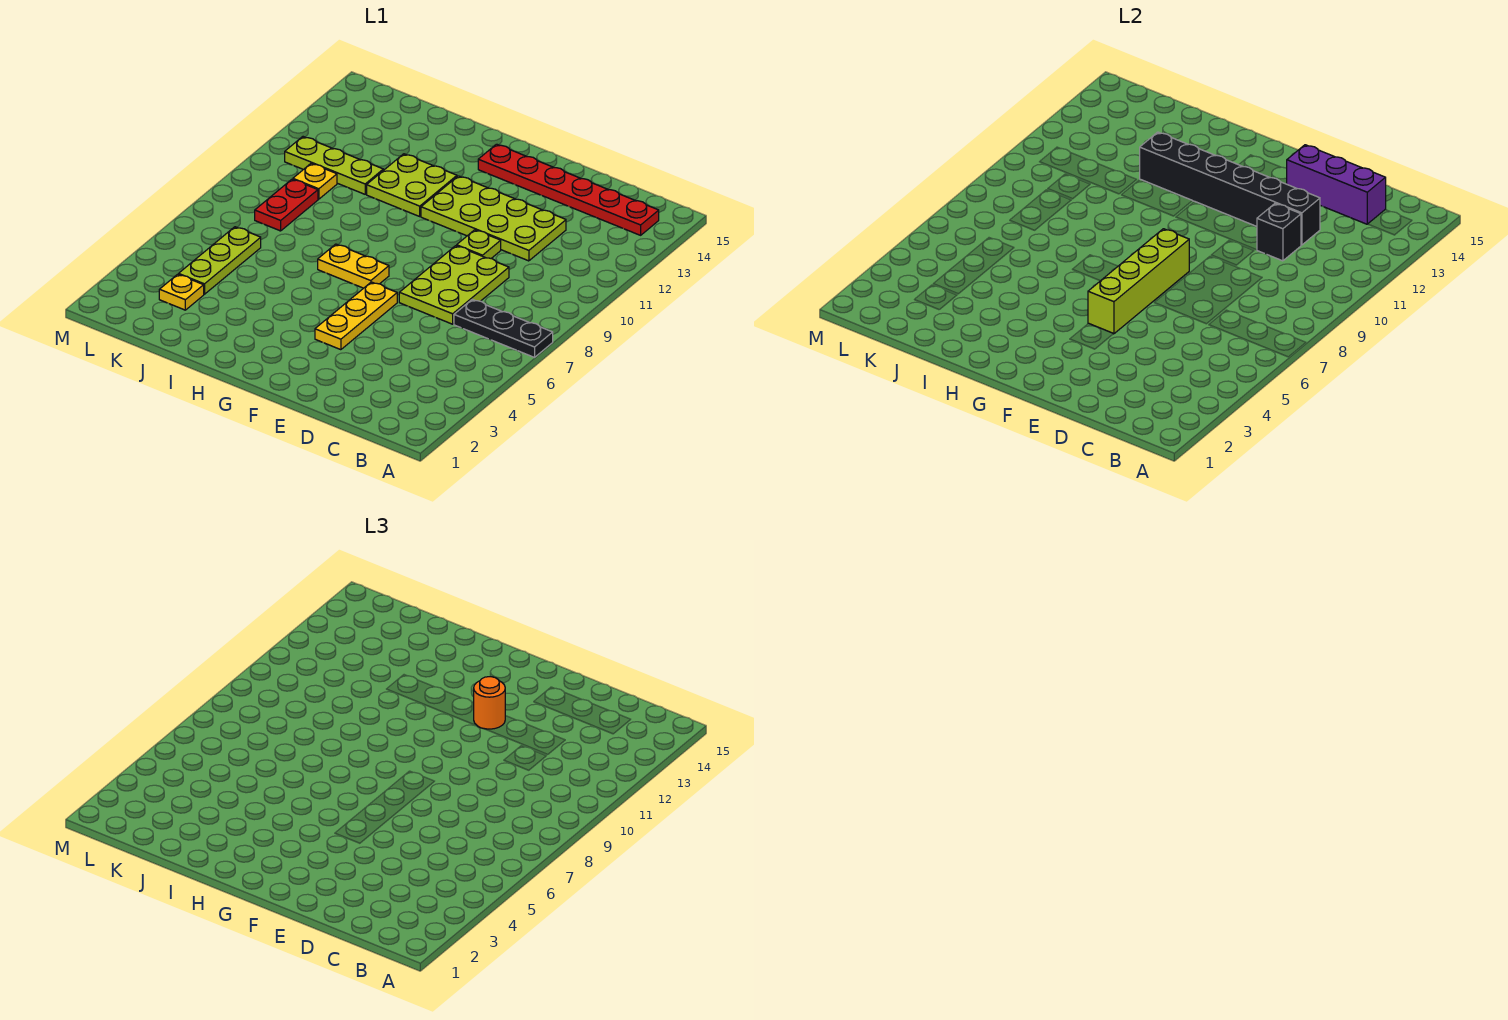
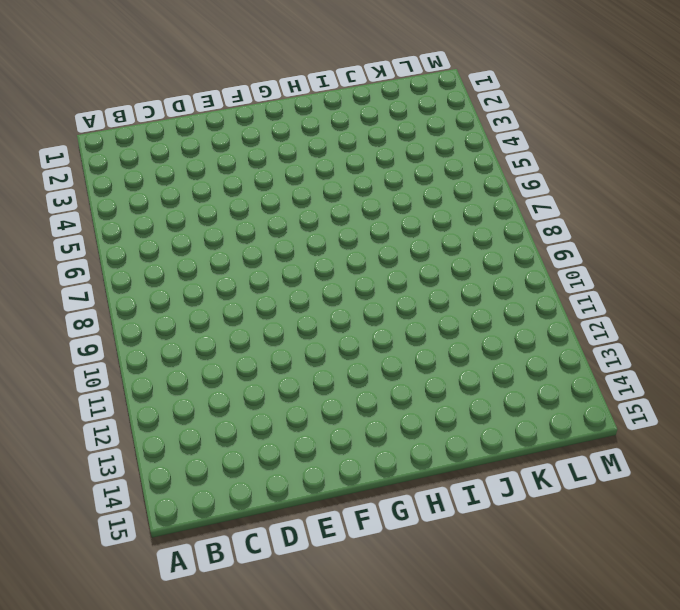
none -> black 1x3 plate [454,299,553,357]
none -> red 1x6 plate [478,144,659,235]
none -> lime 2x3 plate [399,246,509,324]

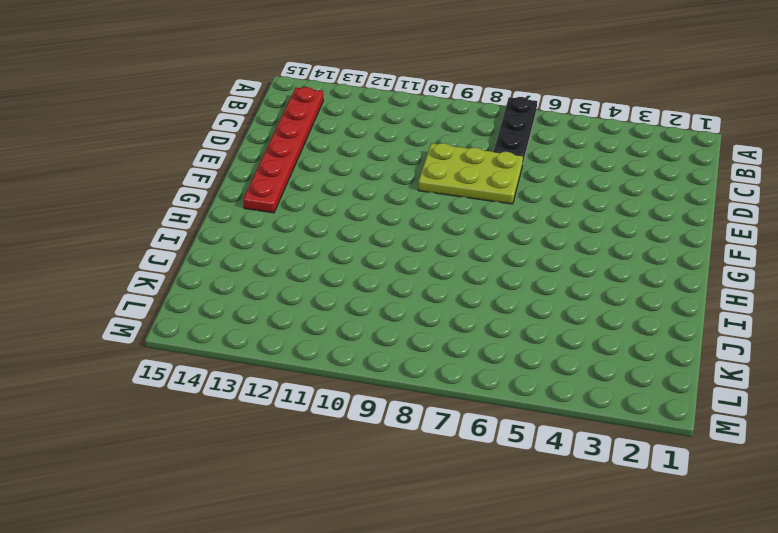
none -> lime 2x4 plate [421,176,566,261]
none -> lime 1x1 plate [457,230,501,258]
none -> yellow 1x3 plate [315,282,397,350]

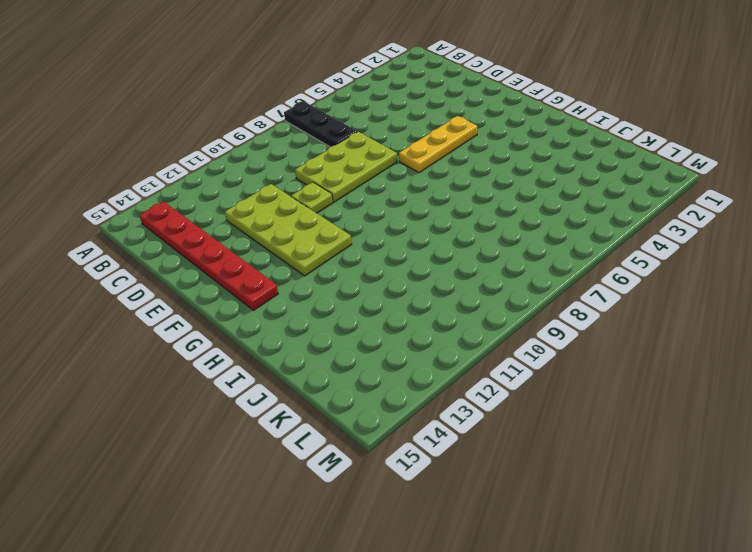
none -> yellow 1x2 plate [318,244,389,288]
none -> lime 2x2 plate [367,154,457,216]
none -> lime 1x3 plate [285,137,383,194]

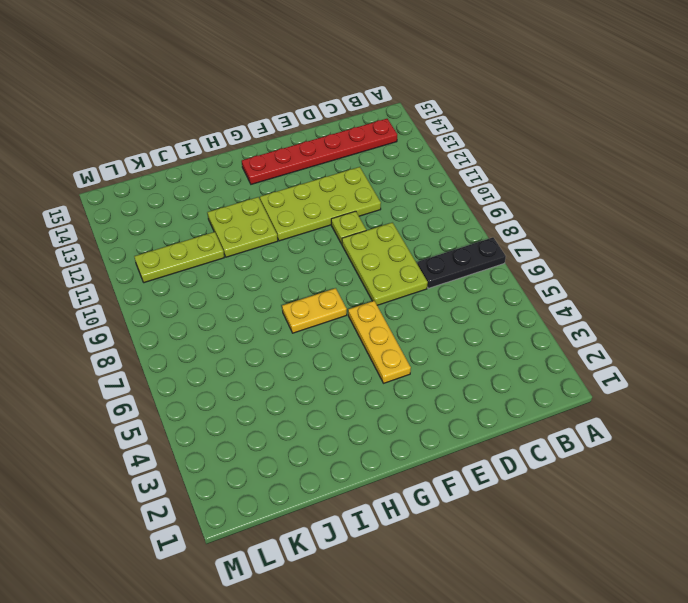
none -> yellow 1x1 plate [159,274,204,310]
none -> lime 1x3 plate [179,227,261,294]
none -> red 1x2 plate [255,179,318,231]

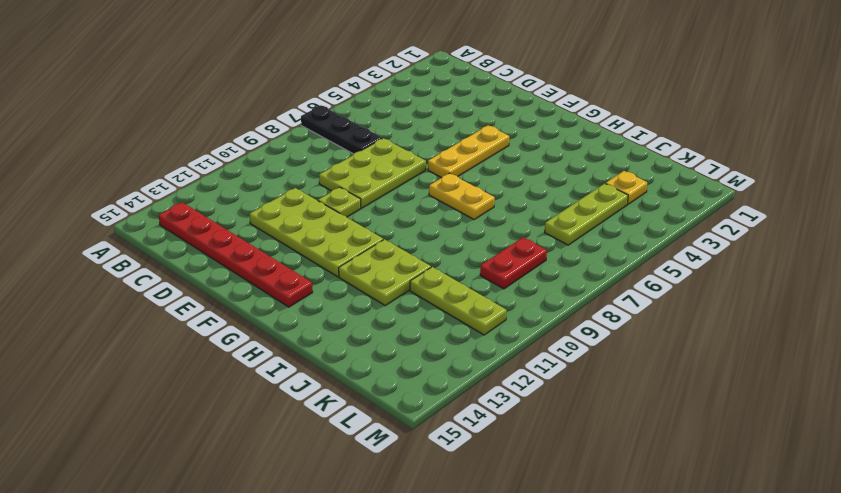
none -> yellow 1x1 plate [293,163,337,199]
none -> purple 1x3 brick [1287,145,1386,224]
none -> black 1x1 brick [1257,203,1301,261]

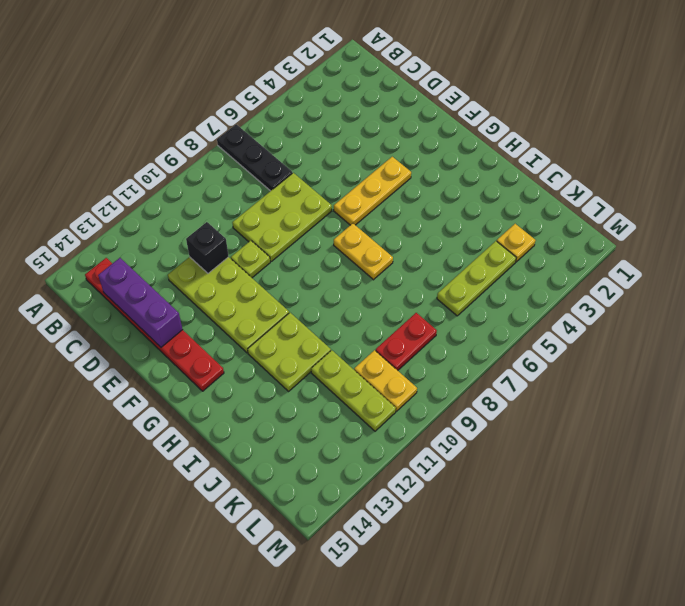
yellow 1x2 plate [354,350,417,411] -> yellow 1x1 plate [293,163,337,199]
none -> black 1x6 brick [1140,132,1320,245]
none -> lime 1x4 brick [1088,229,1189,334]
none -> orange 1x1 round brick [474,677,505,729]

